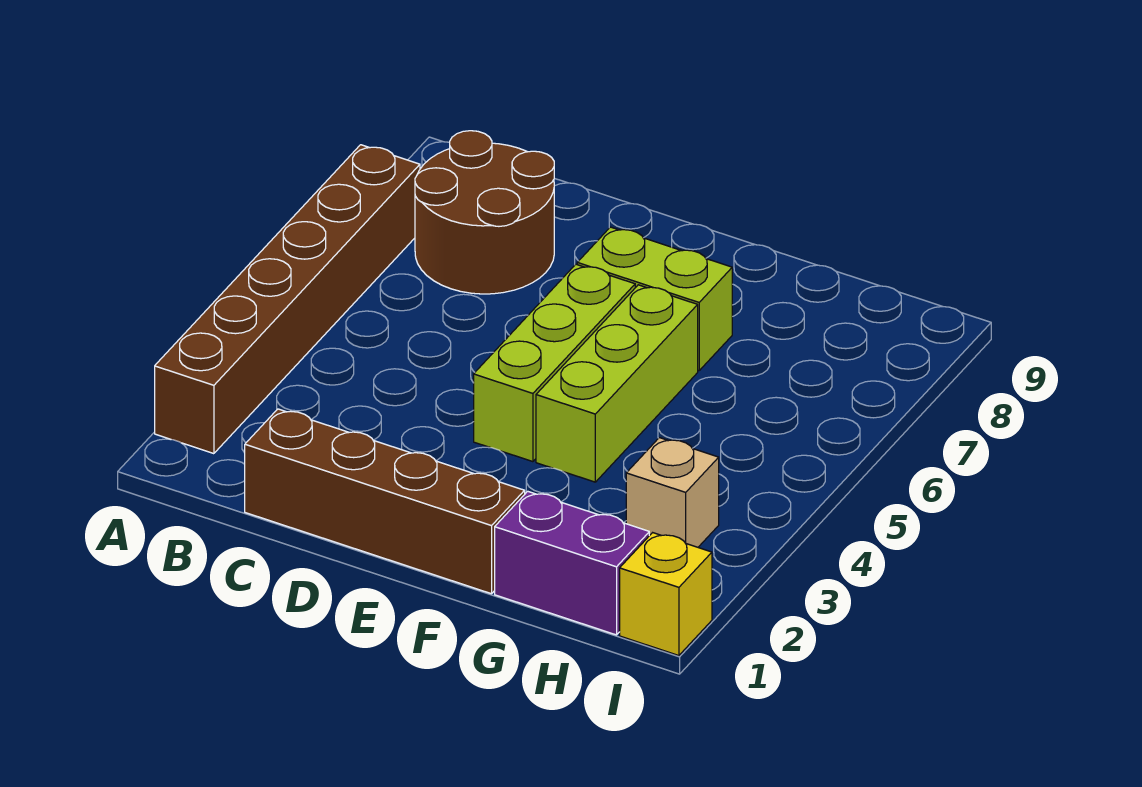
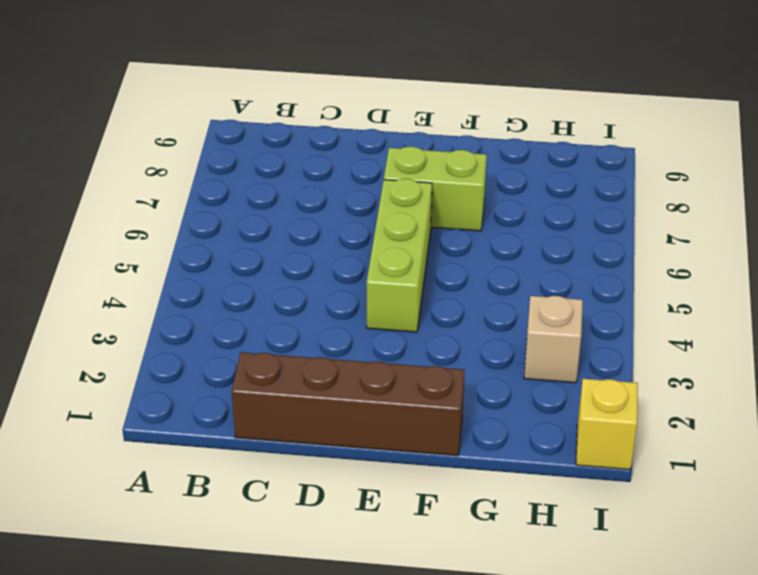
none -> brown 1x6 brick [155,145,420,454]
none -> brown 2x2 round brick [415,131,554,294]

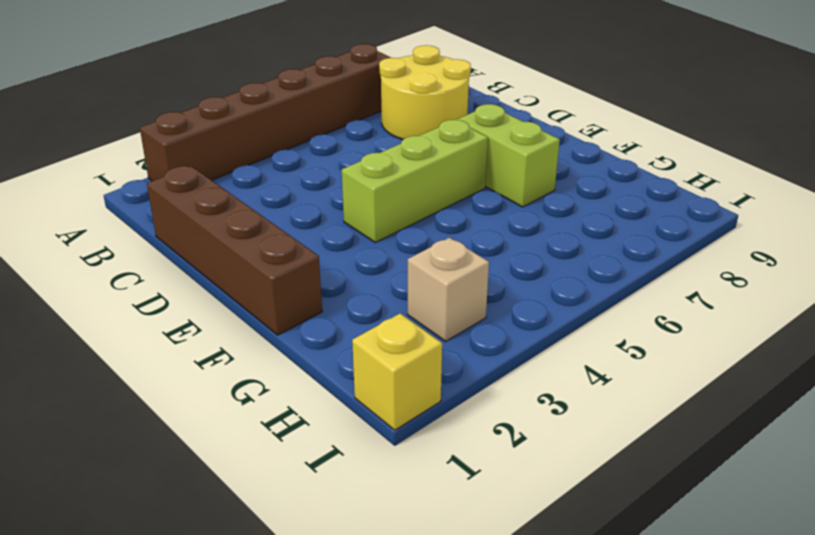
yellow 2x2 round brick [379,45,471,139] -> brown 2x2 round brick [415,131,554,294]
none -> lime 1x3 brick [536,285,698,482]
none -> purple 1x2 brick [495,491,649,635]

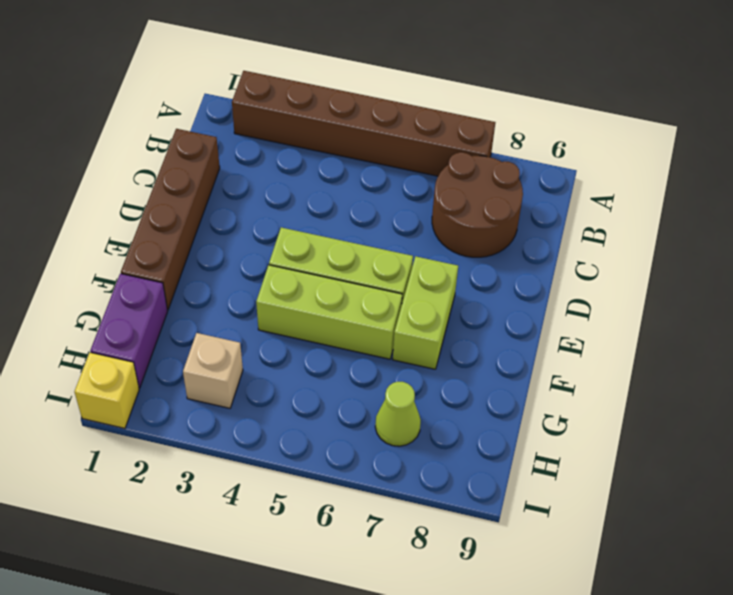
lime 1x1 cone [375,382,421,446] -> none

